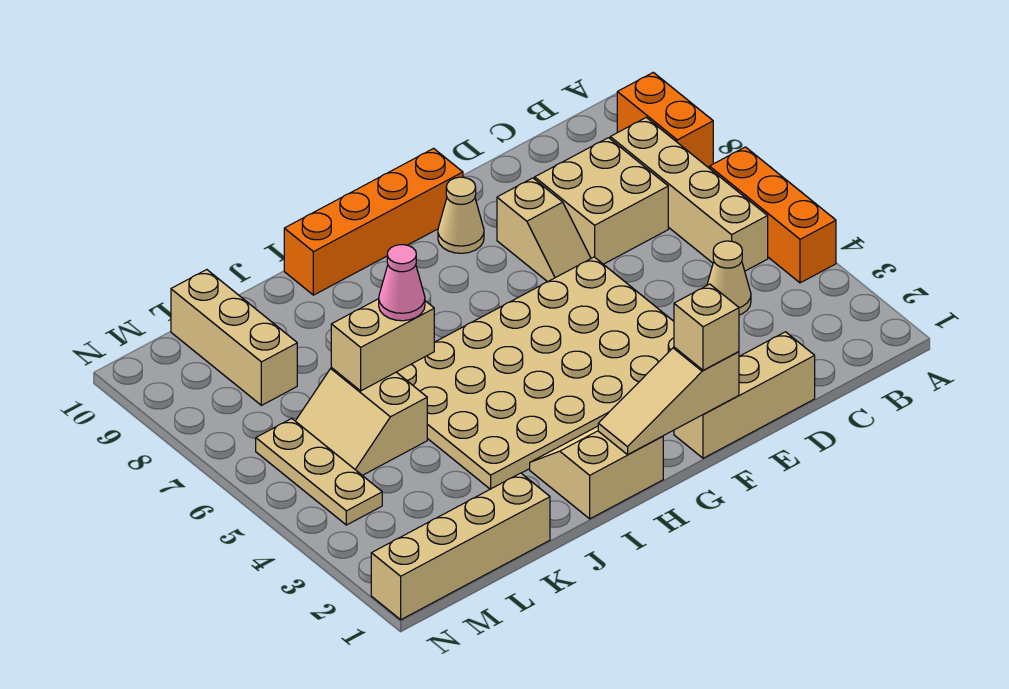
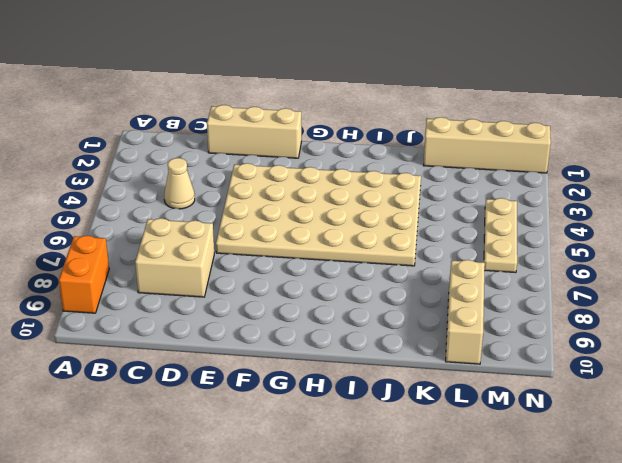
none -> orange 1x3 brick [709,147,836,283]
none -> tan 1x4 brick [610,118,768,271]
none -> tan 1x2 slope [497,178,591,282]

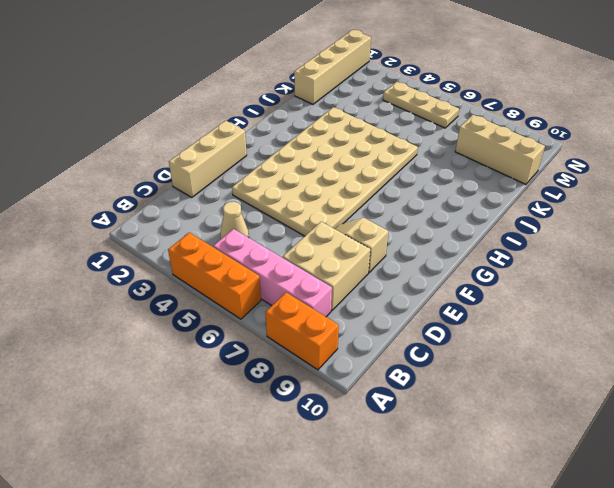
pink 1x4 brick [213,229,332,317] -> tan 1x4 brick [610,118,768,271]
none -> tan 1x1 cone [438,177,484,253]
none -> orange 1x4 brick [284,148,463,295]
none -> tan 2x2 slope [530,426,663,519]

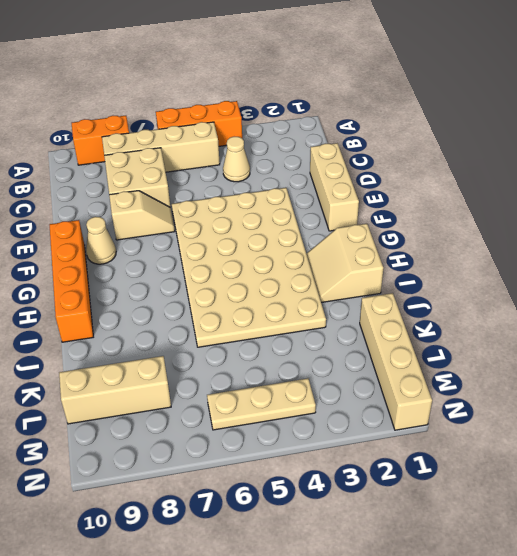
none -> tan 2x2 slope [296,368,427,475]
none -> tan 1x3 slope [598,347,739,455]
none -> tan 1x2 brick [331,299,434,391]

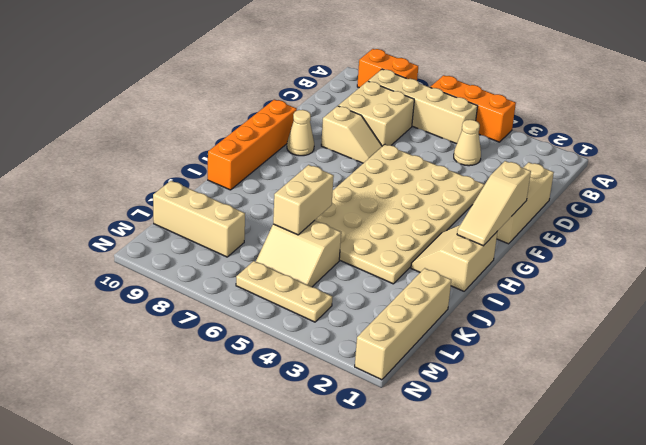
none -> tan 1x1 brick [674,284,739,370]
none -> pink 1x1 cone [379,245,425,321]

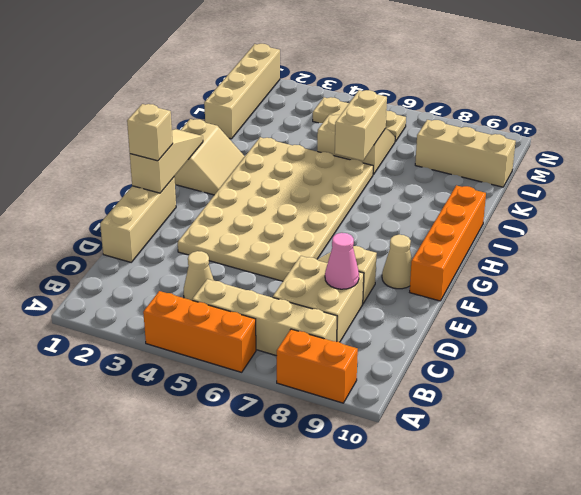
pink 1x1 cone [325,233,359,289] -> pink 1x1 cone moved to [379,245,425,321]

